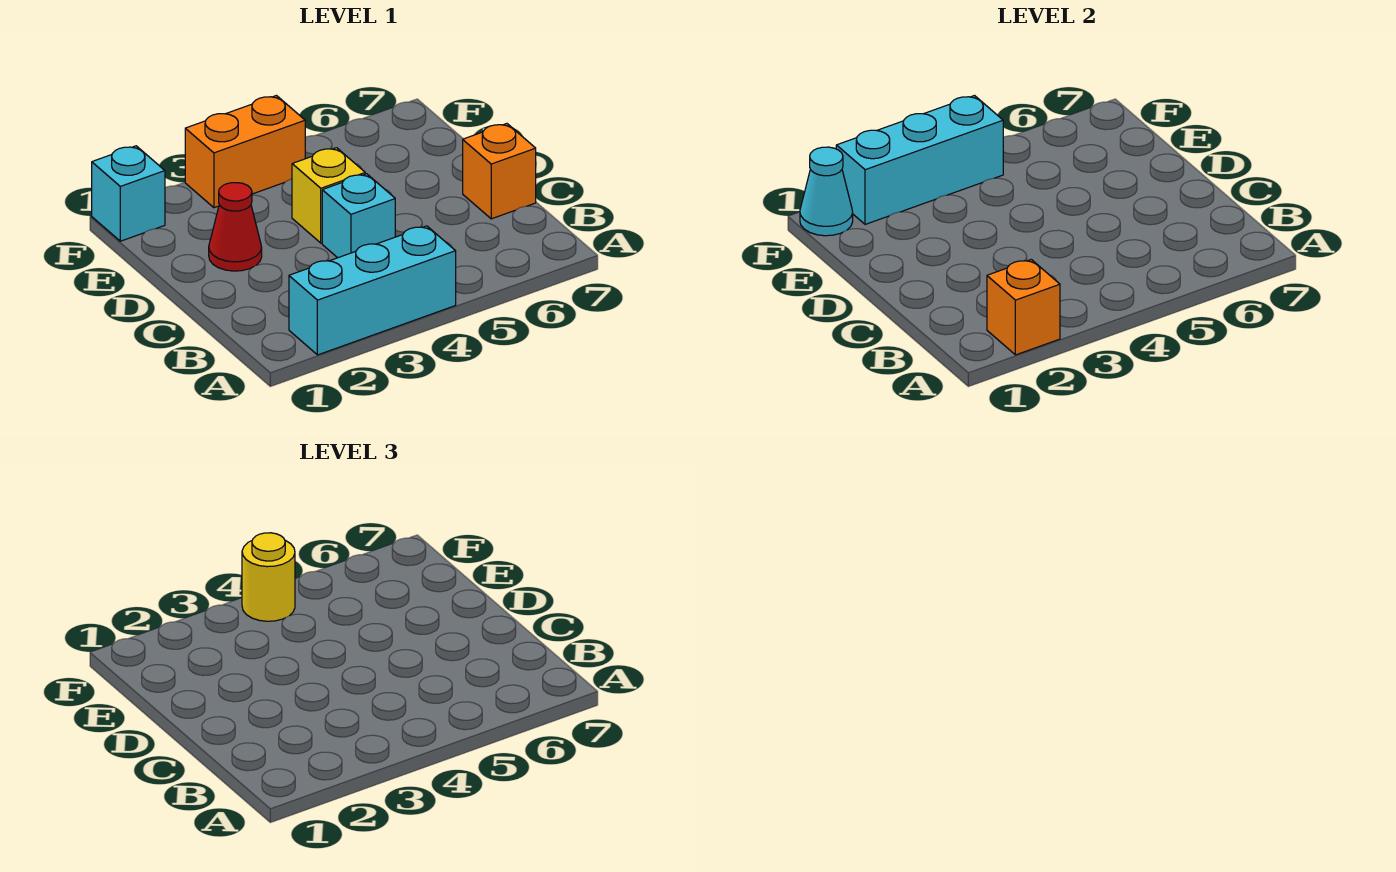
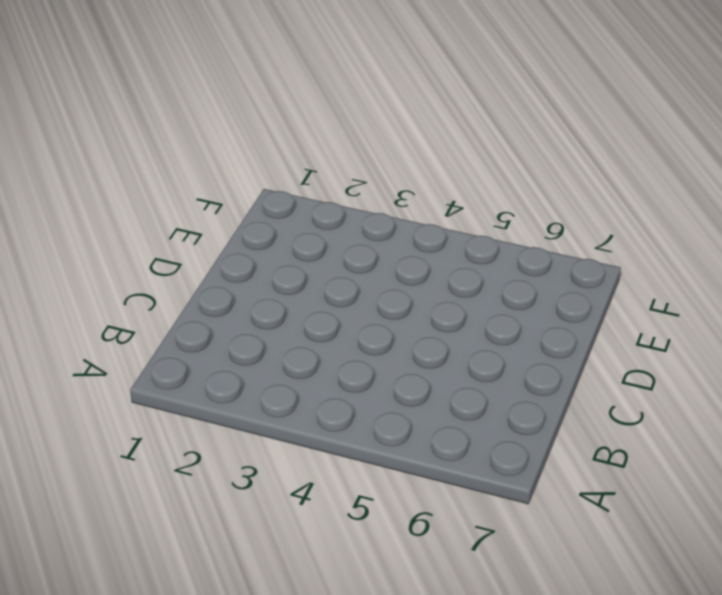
none -> cyan 1x3 brick [289,226,456,355]
none -> cyan 1x1 brick [322,174,395,258]

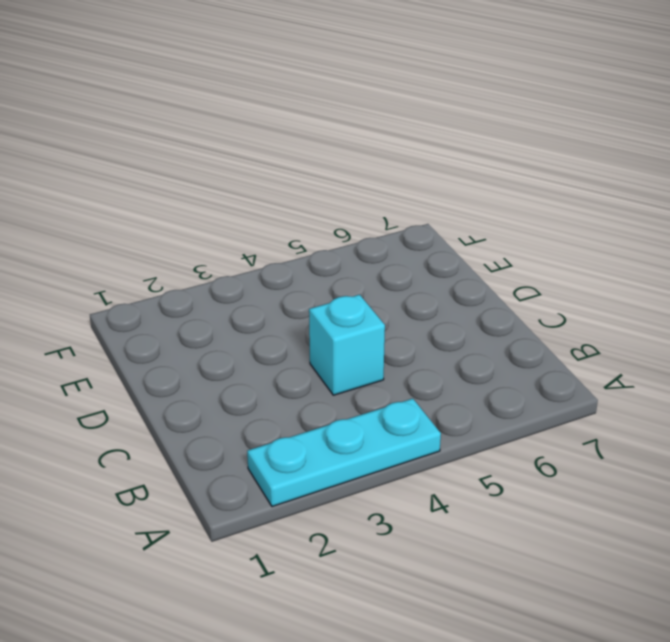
cyan 1x3 plate [247,399,441,507] -> cyan 1x3 brick [289,226,456,355]
none -> orange 1x1 brick [463,124,536,219]
none -> red 1x1 cone [209,183,262,271]

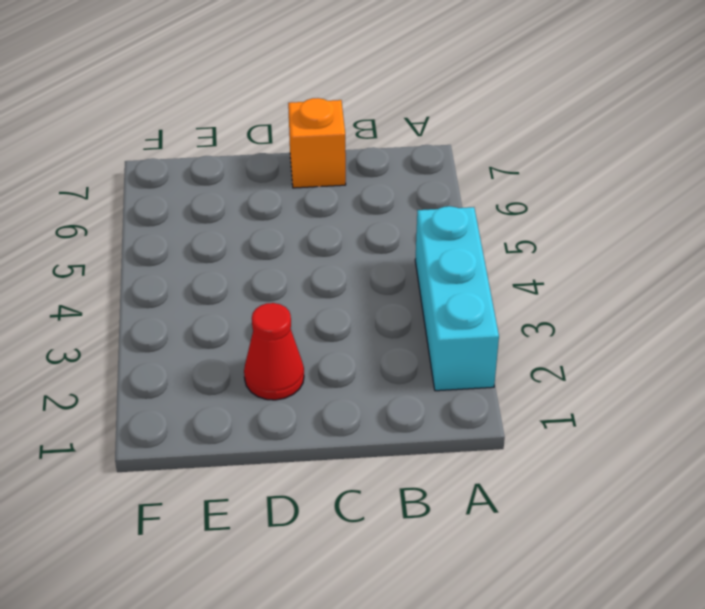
none -> cyan 1x1 brick [322,174,395,258]
none -> yellow 1x1 brick [292,148,365,243]

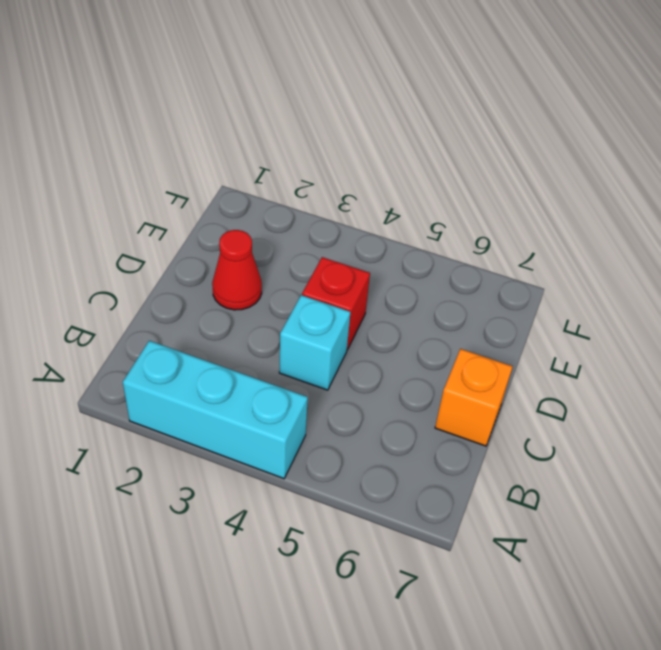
red 1x1 brick [302,257,370,350] -> yellow 1x1 brick [292,148,365,243]
none -> cyan 1x1 brick [92,146,165,241]
none -> orange 1x2 brick [185,96,305,208]

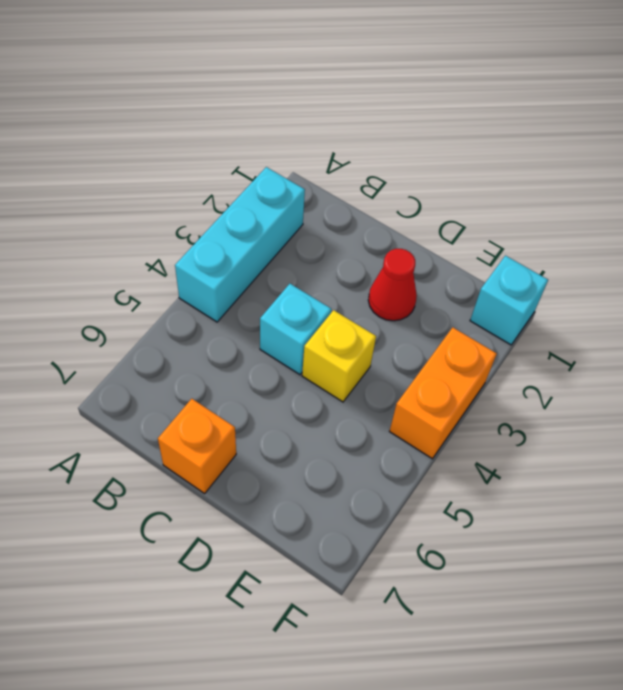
none -> orange 1x1 brick [987,260,1060,355]
none -> cyan 1x1 cone [800,147,853,236]

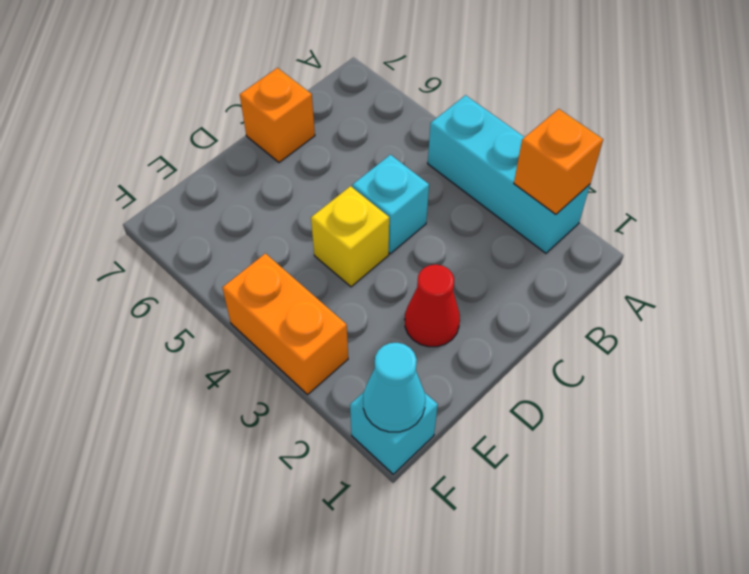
none -> cyan 1x3 brick [836,96,1003,224]
none -> yellow 1x1 round brick [242,533,295,621]

